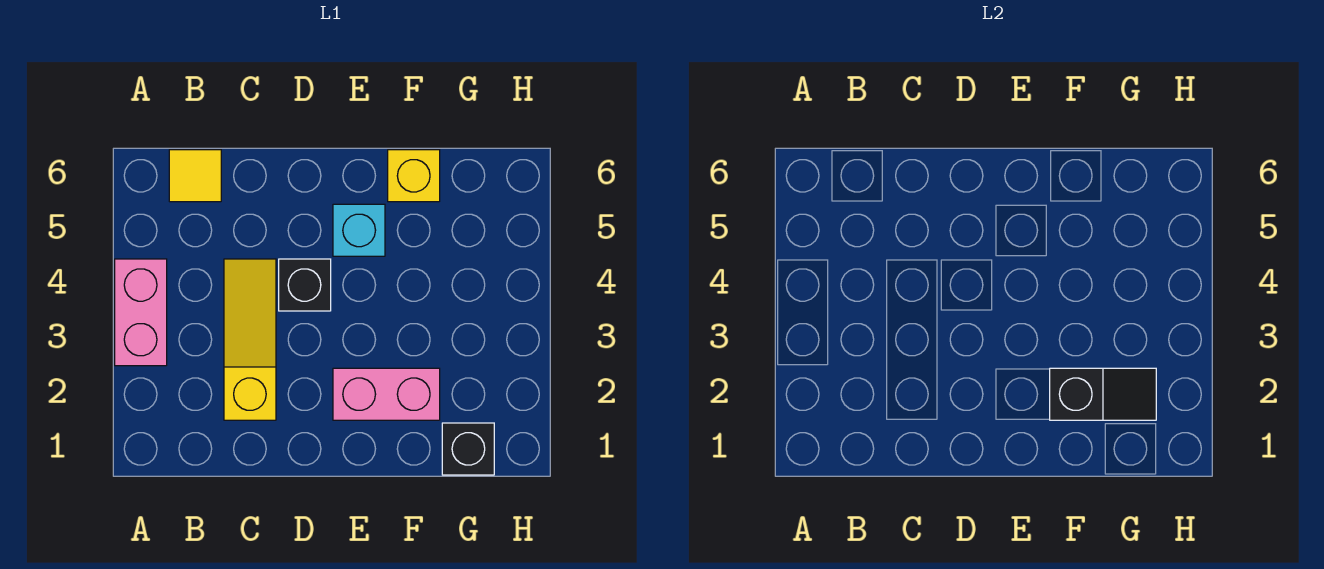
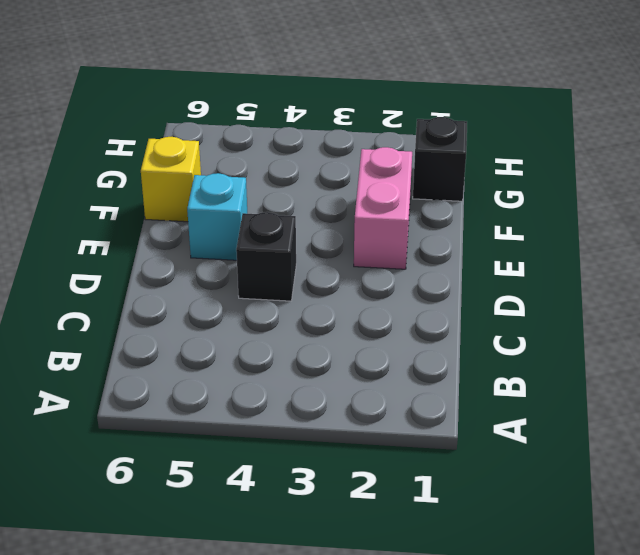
none -> pink 1x2 brick [115,259,167,366]
none -> yellow 1x1 tile [169,150,221,202]

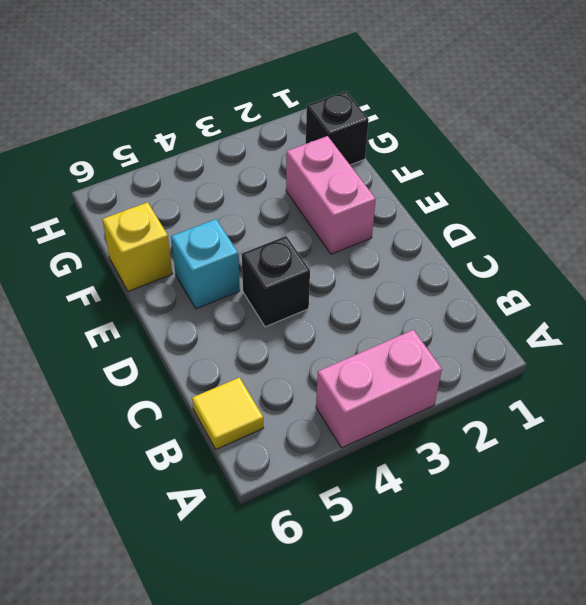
none -> yellow 1x3 slope [224,259,276,420]
none -> black 1x2 slope [1050,368,1156,420]

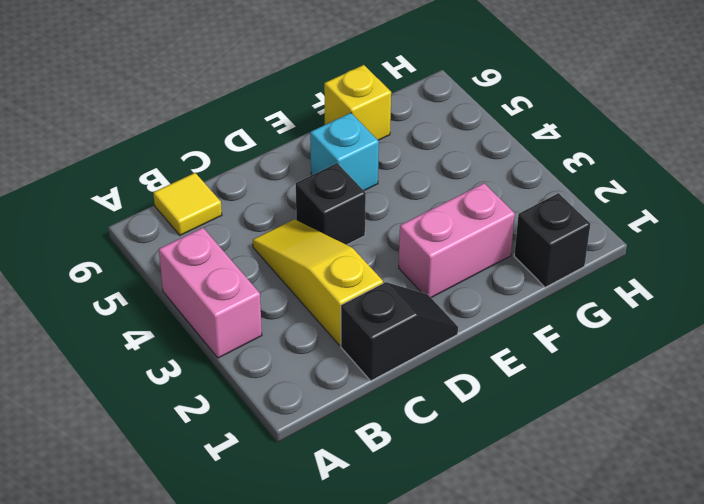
black 1x2 slope [341,282,458,381] -> black 1x2 slope moved to [1050,368,1156,420]

